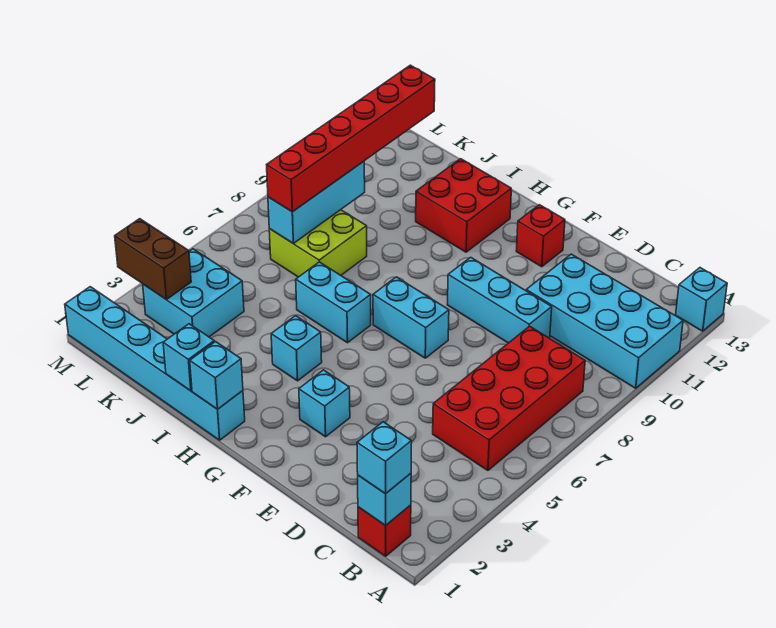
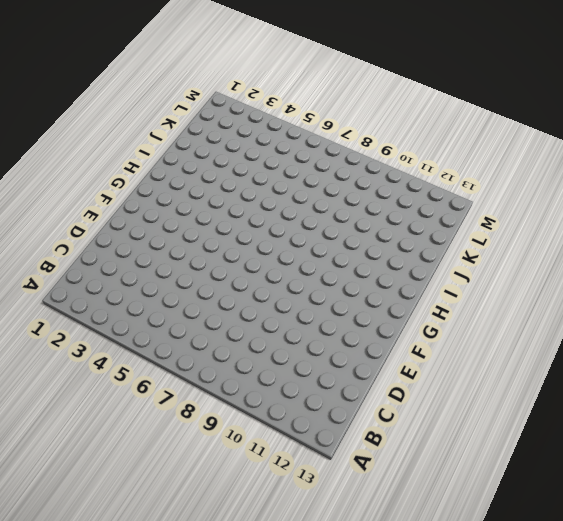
none -> cyan 2x4 brick [526,254,683,388]
none -> cyan 1x1 brick [676,268,727,331]
none -> red 1x1 brick [358,505,411,556]

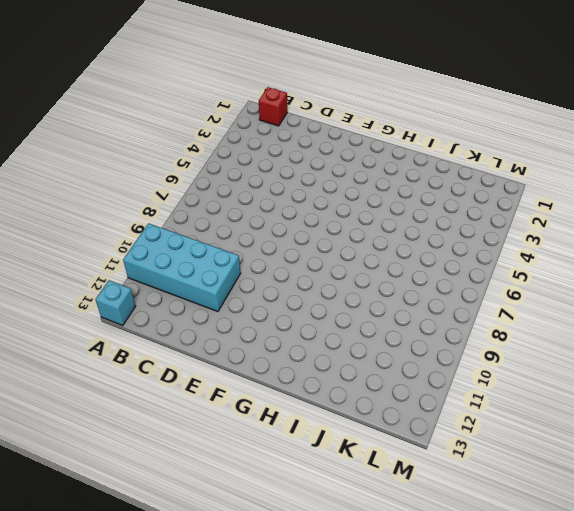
none -> red 2x4 brick [433,326,585,470]
none -> cyan 1x3 brick [447,257,552,343]
none -> cyan 1x1 brick [299,370,350,437]

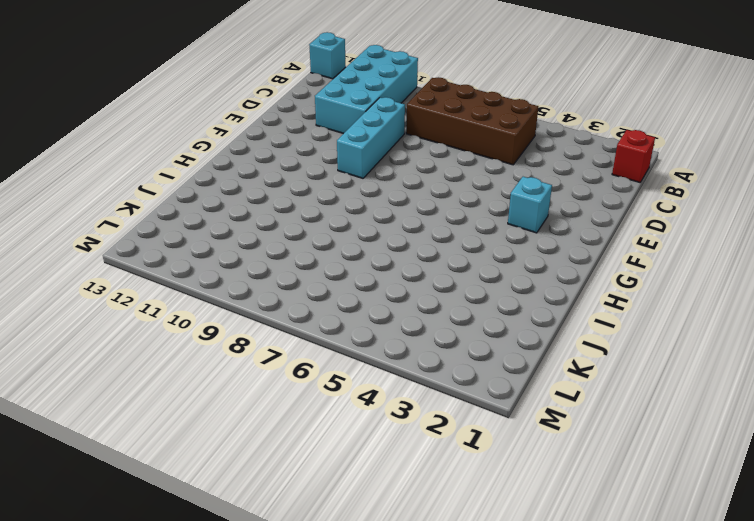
brown 2x4 brick [406,77,538,165] -> red 2x4 brick [433,326,585,470]
none -> cyan 1x2 brick [373,277,449,358]
none -> red 1x1 brick [516,205,565,267]
none -> cyan 1x6 brick [65,287,245,440]

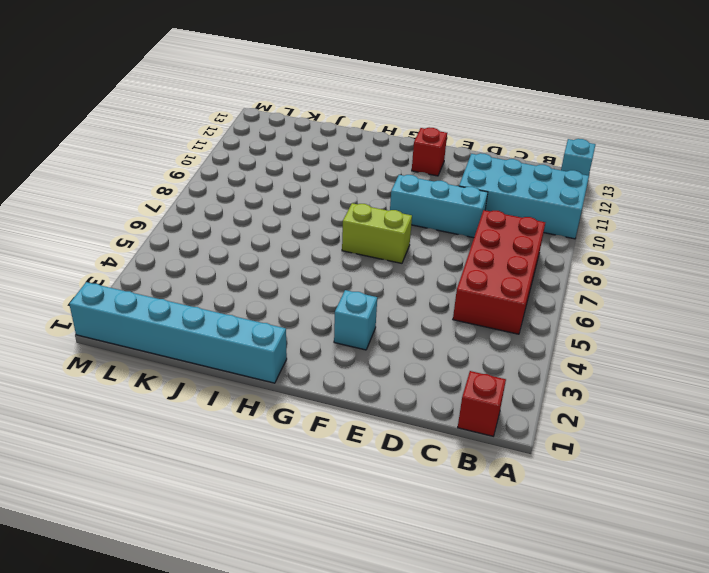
lime 1x2 brick [342,203,412,263] -> cyan 1x2 brick [373,277,449,358]
none -> cyan 1x1 brick [271,316,322,381]
none -> cyan 1x2 brick [296,262,371,343]
none -> red 2x2 brick [416,159,511,252]

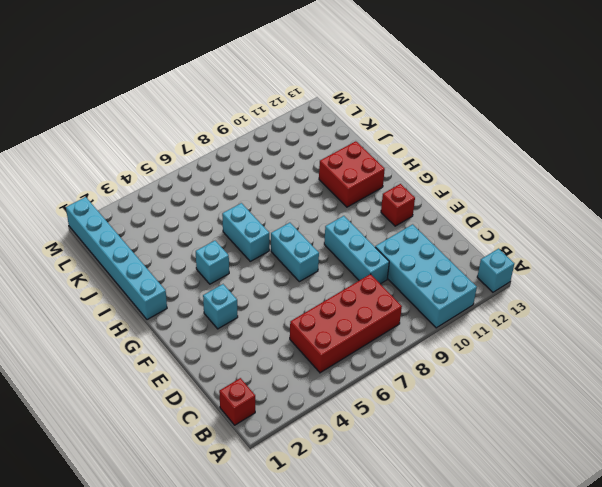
none -> lime 2x2 brick [269,210,367,277]
none -> cyan 2x2 brick [143,249,244,337]
none -> cyan 1x1 brick [358,474,411,526]

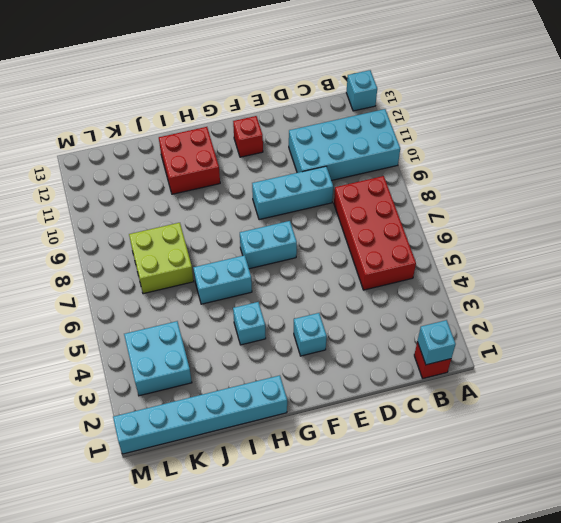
none -> cyan 1x1 brick [190,342,243,409]
none -> cyan 1x1 brick [163,324,214,391]
none -> cyan 1x3 brick [268,161,365,243]

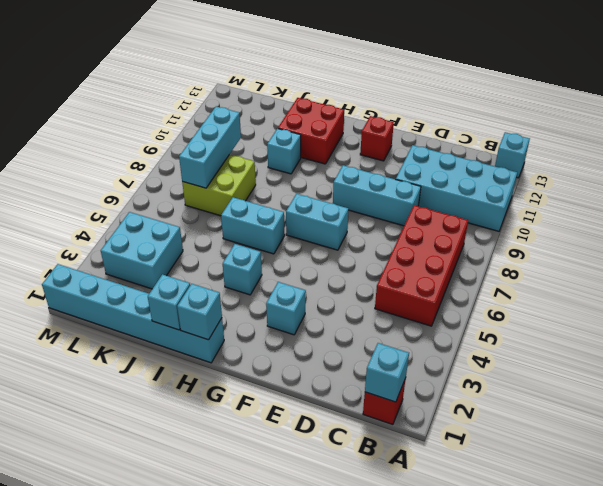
cyan 1x1 brick [267,129,301,174] -> cyan 1x1 brick moved to [357,422,412,494]
none -> brown 1x2 brick [115,219,191,299]
none -> red 1x6 brick [267,65,435,212]

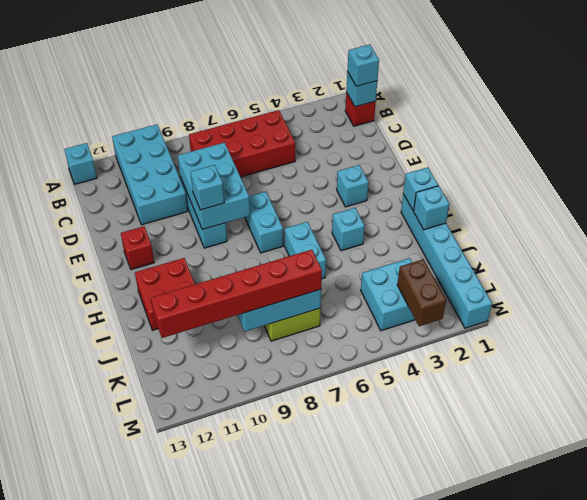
cyan 2x3 brick [178,143,250,230] -> none
cyan 1x1 brick [191,165,224,210] -> none

